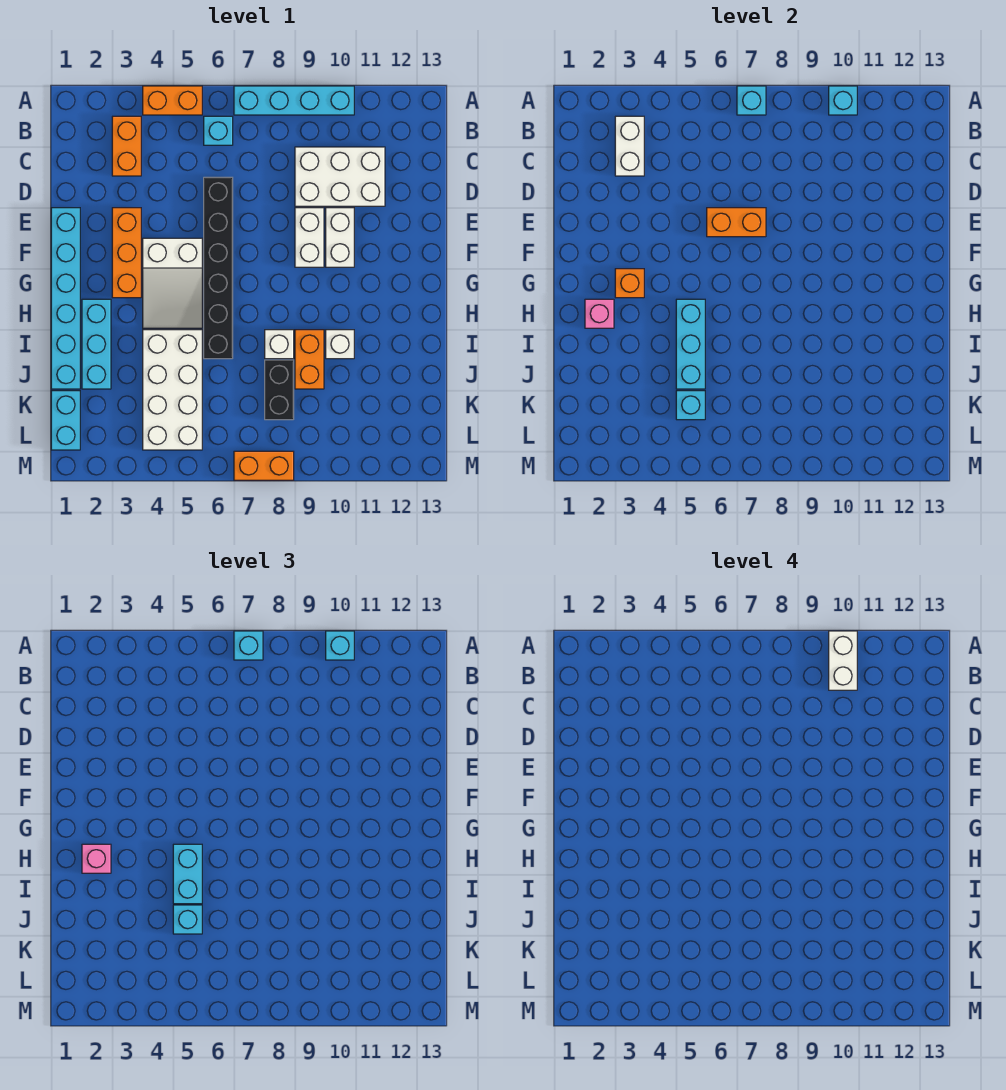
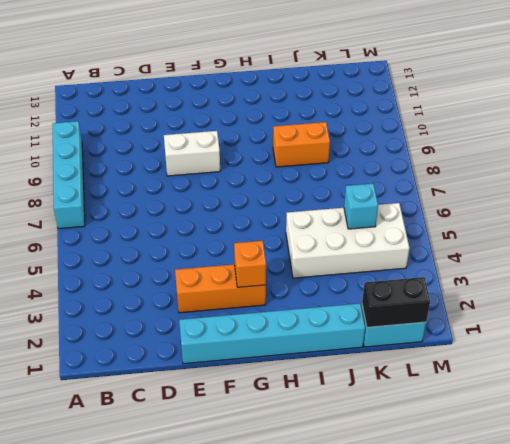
black 1x2 brick [362,277,430,327] -> black 1x2 brick moved to [265,360,294,420]
none -> orange 1x2 brick [143,86,202,115]
none -> orange 1x2 brick [112,116,141,176]
none -> cyan 1x1 brick [204,116,233,145]
none -> white 2x3 brick [295,147,385,206]

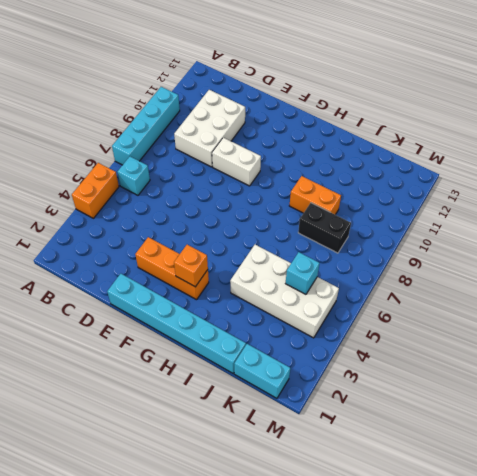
none -> orange 1x2 brick [112,116,141,176]
none -> black 1x6 brick [204,177,233,359]
none -> white 1x2 brick [326,208,354,267]
none -> white 2x3 slope [143,238,202,328]

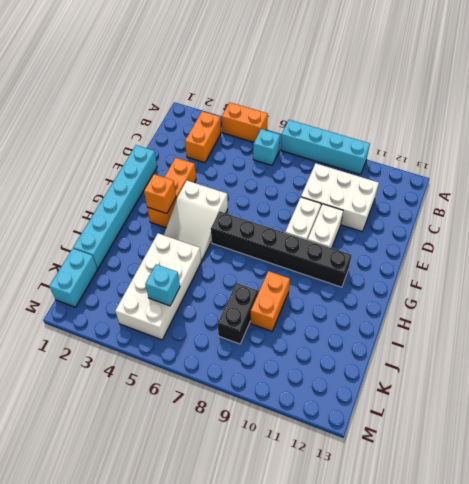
black 1x6 brick [211,211,352,287] -> black 1x6 brick turned to [204,177,233,359]
none -> cyan 1x3 brick [82,299,111,389]
none -> white 1x1 brick [265,330,294,359]
none -> white 1x1 brick [326,330,354,359]
none -> orange 1x2 brick [234,451,294,480]

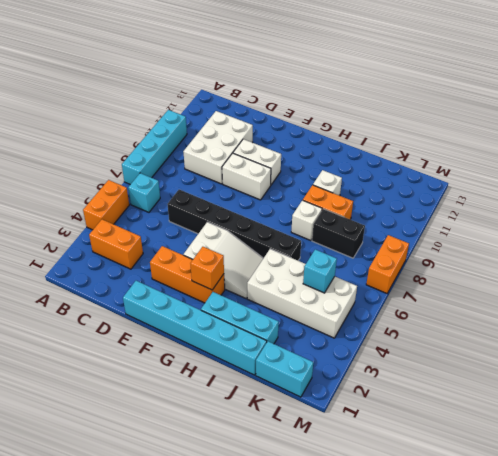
none -> cyan 1x1 brick [737,86,766,115]
none -> cyan 1x1 brick [829,86,857,115]
none -> white 1x2 brick [615,116,644,176]
none -> orange 1x2 brick [707,208,766,237]

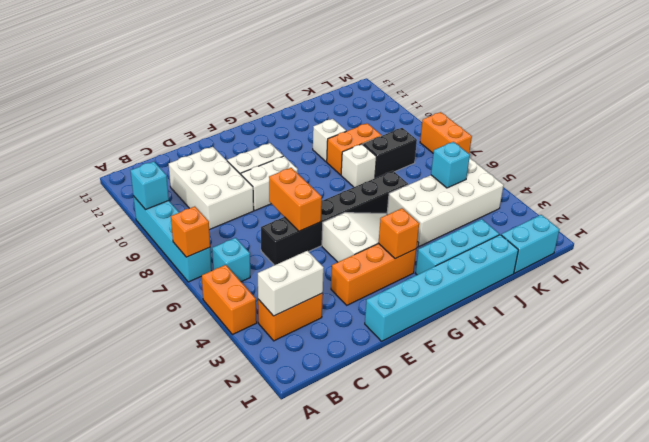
orange 1x1 brick [171,206,210,257] -> cyan 1x1 brick [737,86,766,115]
none -> pink 1x1 brick [585,299,614,328]
none -> cyan 1x3 brick [676,299,705,389]
none -> cyan 1x1 brick [234,631,263,660]
none -> cyan 1x1 brick [326,631,354,660]

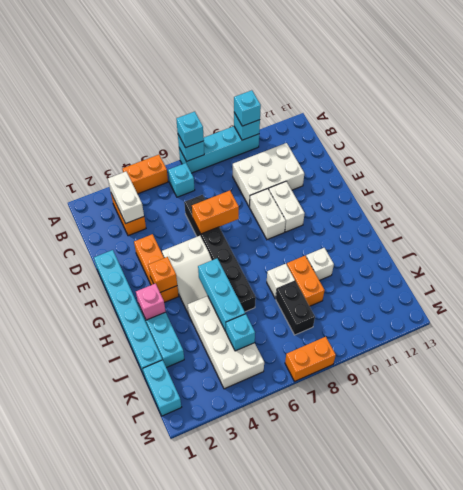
none -> pink 1x1 brick [82,844,111,873]
none -> cyan 1x2 brick [173,844,202,904]
none -> cyan 1x1 brick [173,905,202,934]
none -> white 1x2 brick [829,631,857,690]

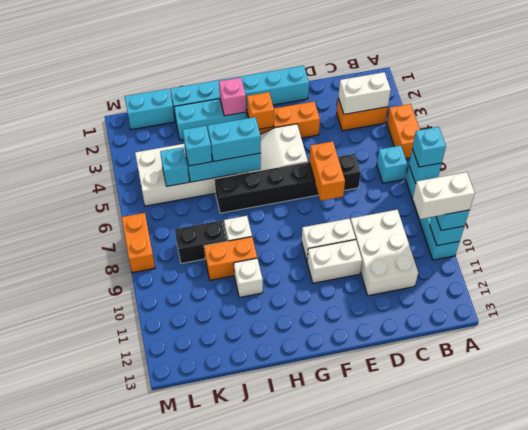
none -> pink 1x1 brick [82,844,111,873]

